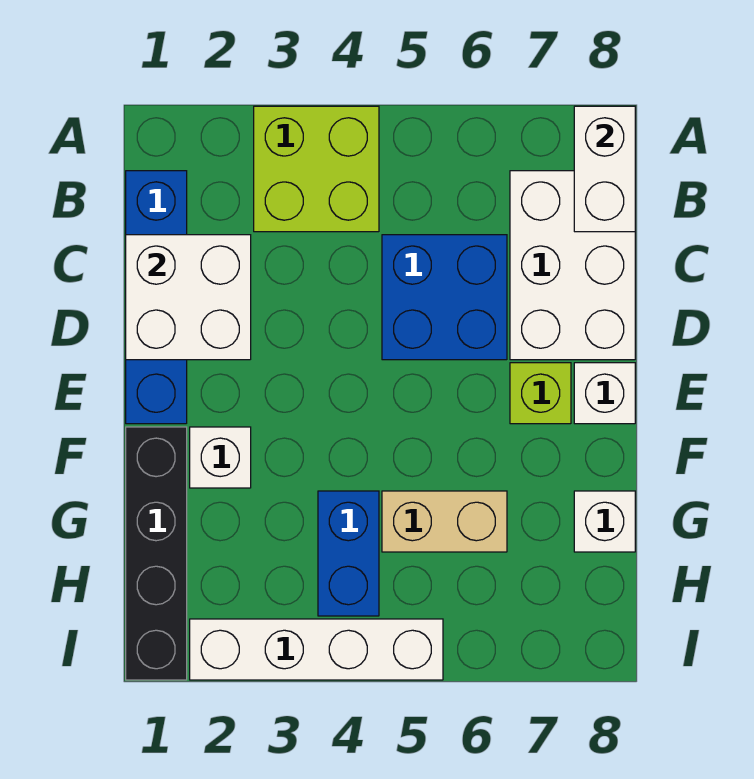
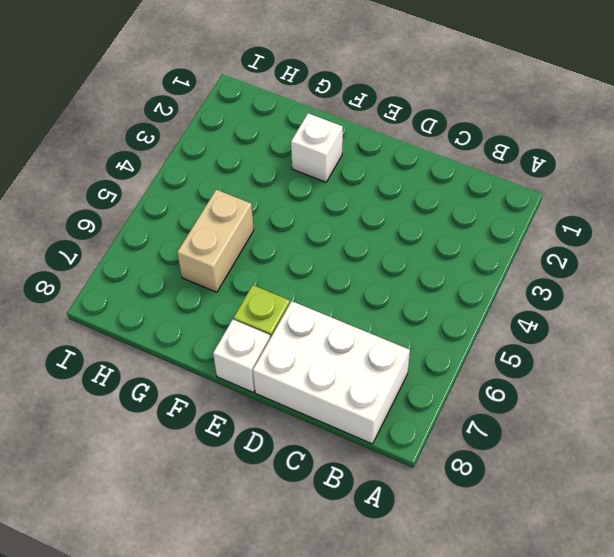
none -> lime 2x2 brick [254,106,379,232]
none -> blue 1x4 brick [126,171,187,424]
none -> blue 2x2 brick [382,235,507,360]

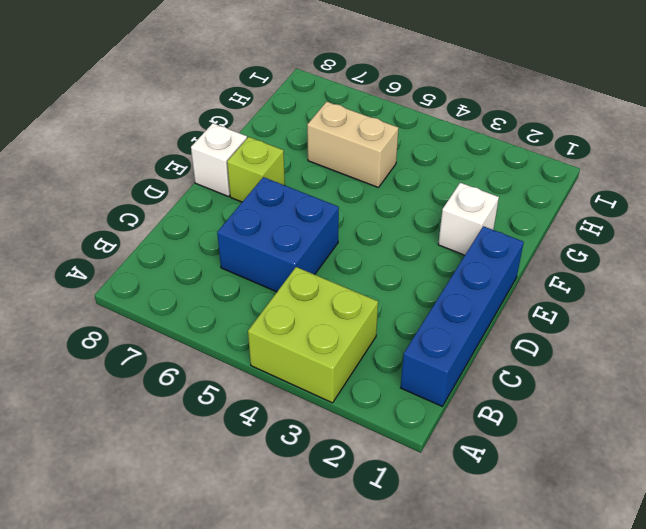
none -> white 2x3 brick [510,171,635,360]
none -> black 1x4 brick [126,427,187,680]
none -> blue 1x2 brick [318,491,379,616]

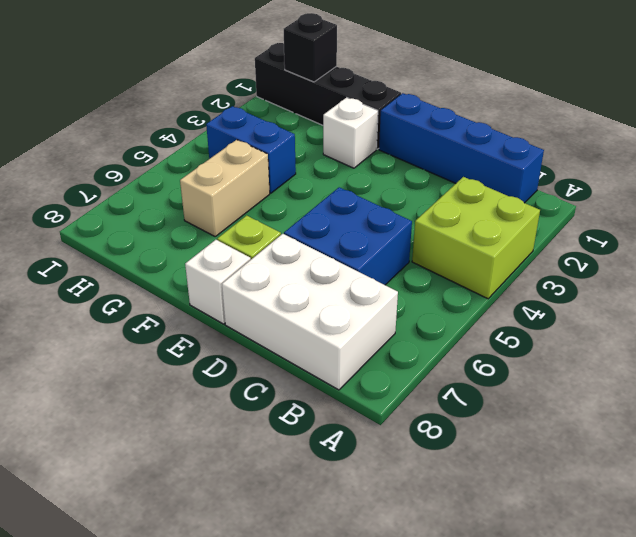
black 1x1 brick [284,13,337,82] -> none
none -> white 1x1 brick [574,491,635,552]
none -> white 1x4 brick [190,619,443,680]
none -> white 1x2 brick [574,106,635,232]

